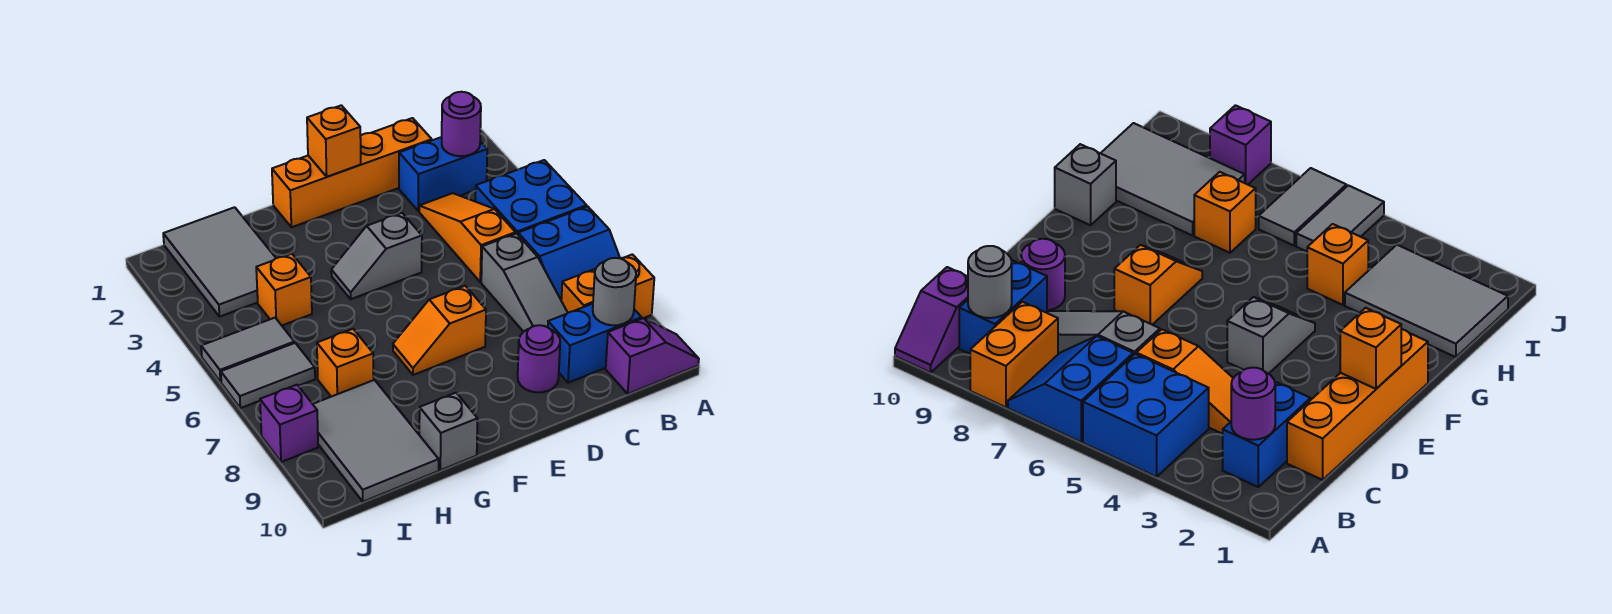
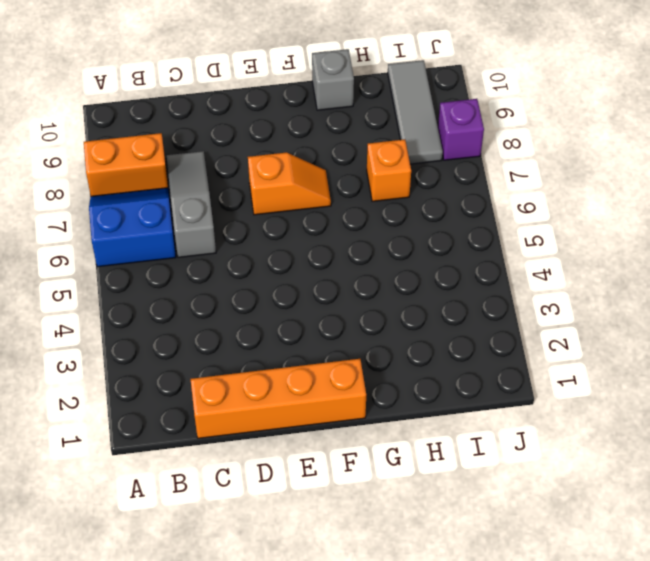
grey 1x3 tile [388,60,443,164] -> grey 2x3 tile [313,380,439,502]
none -> blue 2x2 brick [475,160,587,234]
none -> purple 1x2 slope [606,318,699,394]
none -> blue 1x2 brick [399,137,487,211]

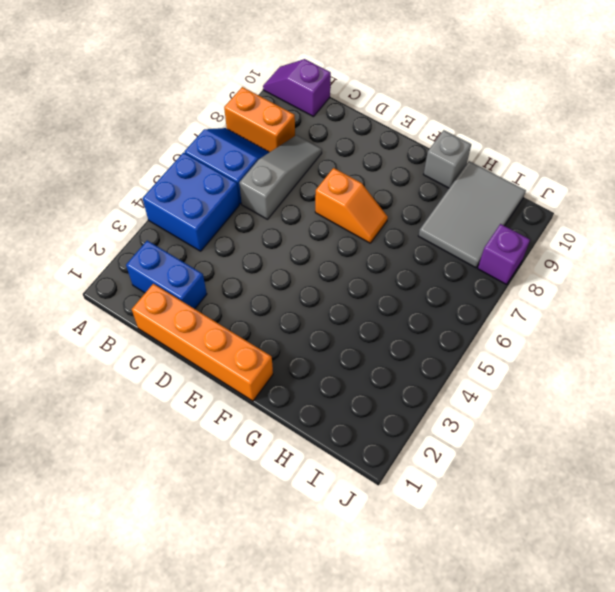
none -> blue 1x2 brick [548,304,642,383]
none -> orange 1x3 slope [419,193,515,282]
none -> purple 1x1 round brick [518,325,560,392]

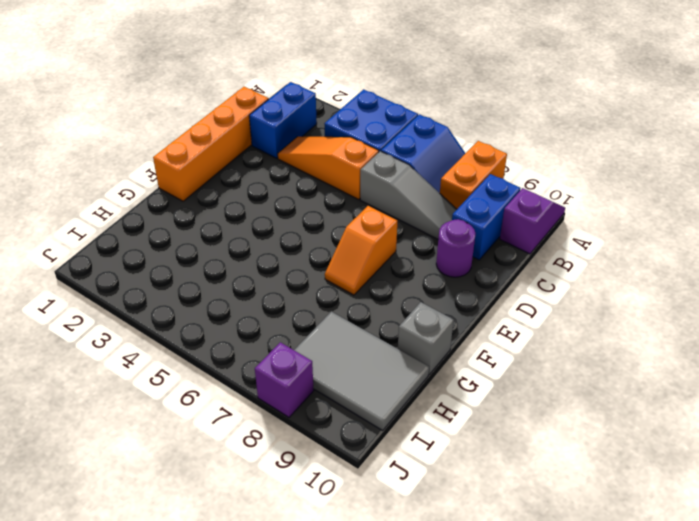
none -> grey 1x2 slope [331,213,422,299]
none -> grey 2x3 tile [163,207,276,317]
none -> orange 1x1 brick [256,254,312,325]

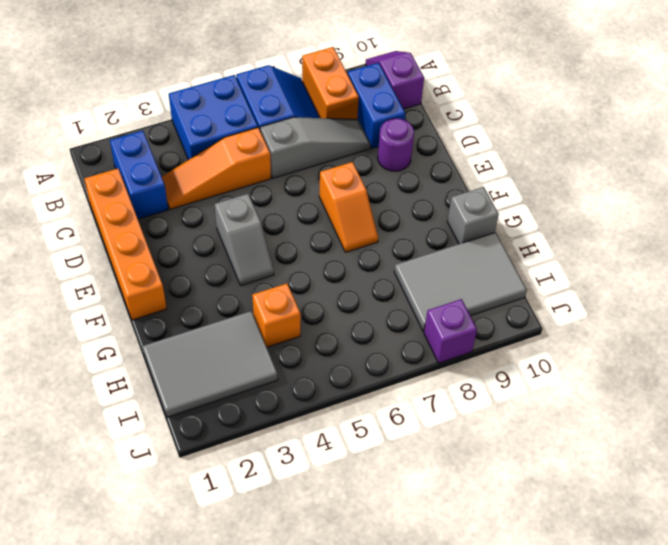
none -> orange 1x1 brick [317,329,374,397]
none -> grey 1x2 tile [201,318,294,382]
none -> grey 1x2 tile [221,343,315,408]

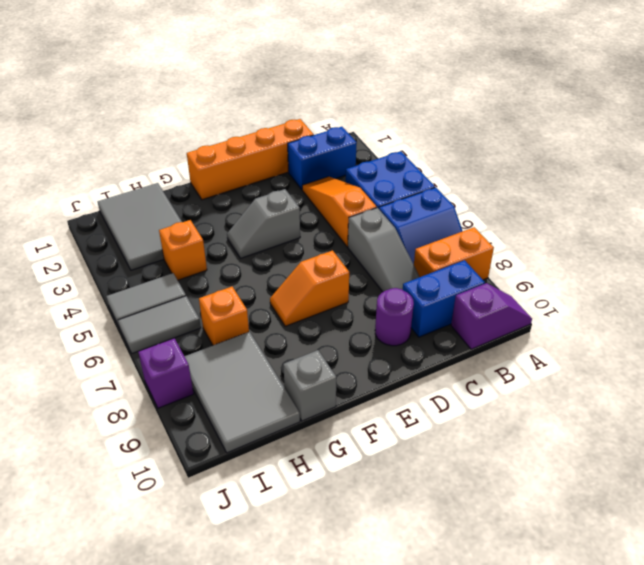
none -> purple 1x1 round brick [442,92,481,156]
none -> grey 1x1 round brick [593,258,636,325]
none -> orange 1x1 brick [307,105,361,177]

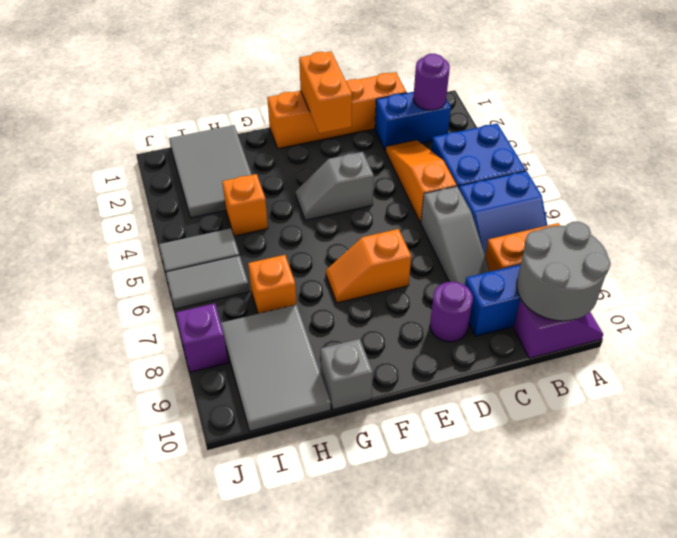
grey 2x2 round brick [517,222,611,321] -> grey 1x1 round brick [593,258,636,325]
orange 1x2 brick [299,51,352,133] -> orange 1x1 brick [307,105,361,177]

